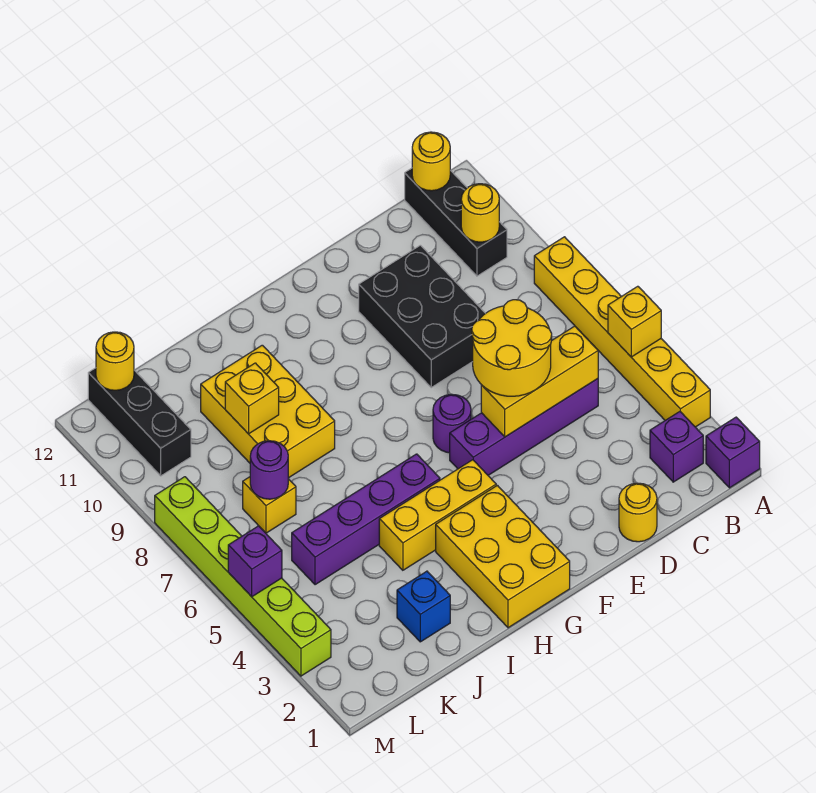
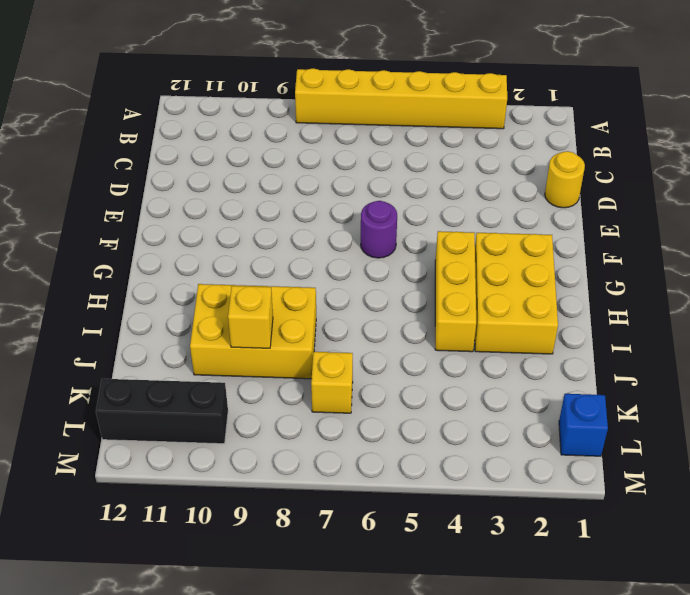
yellow 2x3 brick [475,233,558,354] -> yellow 2x3 brick turned to [436,485,570,628]
blue 1x1 brick [559,394,608,456] -> blue 1x1 brick moved to [397,571,450,642]
none -> purple 1x1 brick [706,417,760,488]
none -> purple 1x1 brick [650,412,703,482]
none -> black 1x3 brick [405,168,507,276]

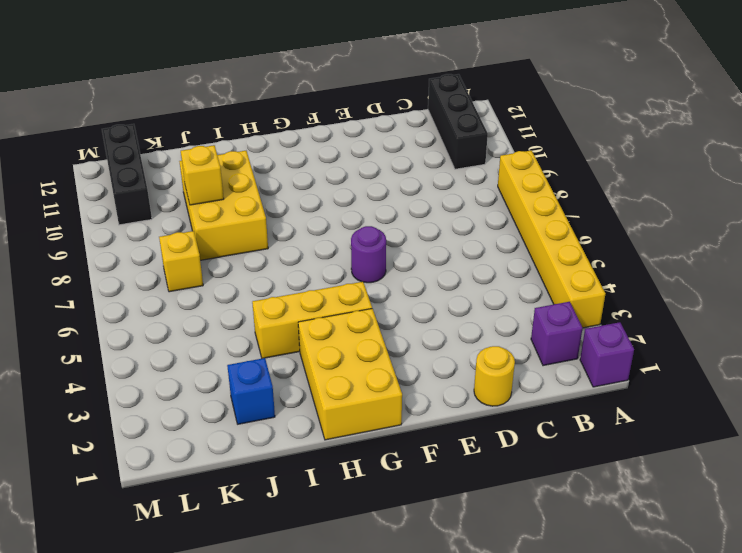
none -> purple 1x4 brick [450,379,598,475]
none -> black 2x3 brick [359,245,485,387]
none -> purple 1x4 brick [292,454,440,585]

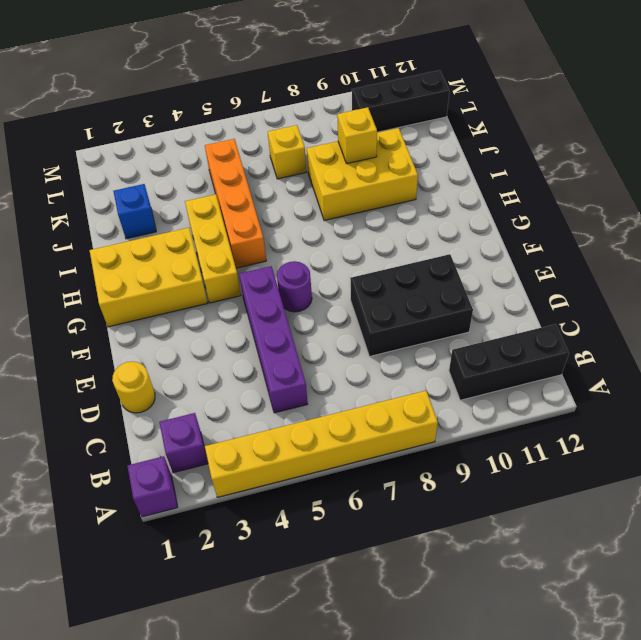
orange 1x4 brick [205,139,266,268] -> purple 1x4 brick [292,454,440,585]
none -> lime 1x6 brick [155,477,331,676]
none -> yellow 1x1 brick [608,286,661,357]
none -> yellow 1x1 round brick [461,184,499,242]

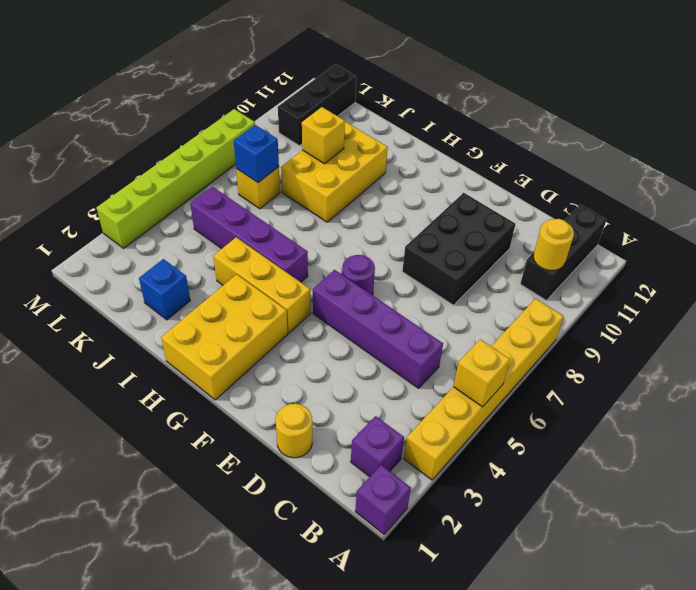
blue 1x1 brick [234,125,279,183] -> purple 1x1 round brick [250,441,288,499]
none -> yellow 1x1 round brick [412,132,450,191]
none -> yellow 1x3 brick [481,326,598,437]
none -> yellow 1x1 round brick [96,332,134,390]

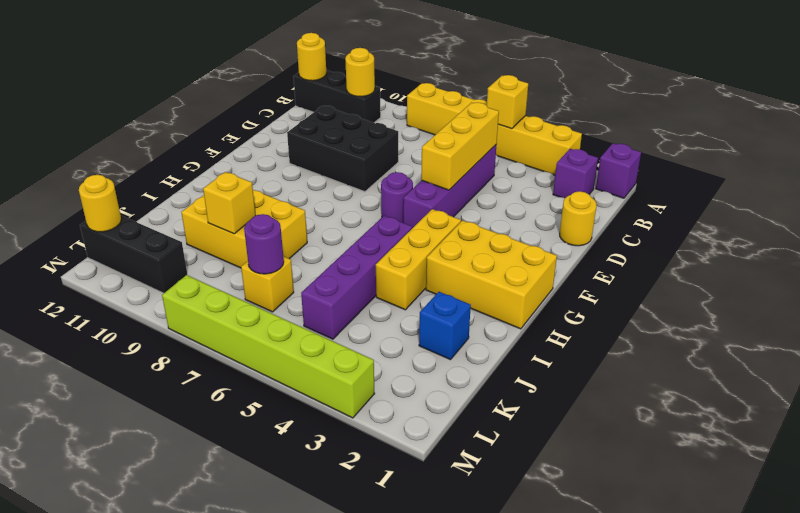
none -> purple 1x1 brick [228,526,282,597]
none -> yellow 2x2 round brick [472,300,552,396]

